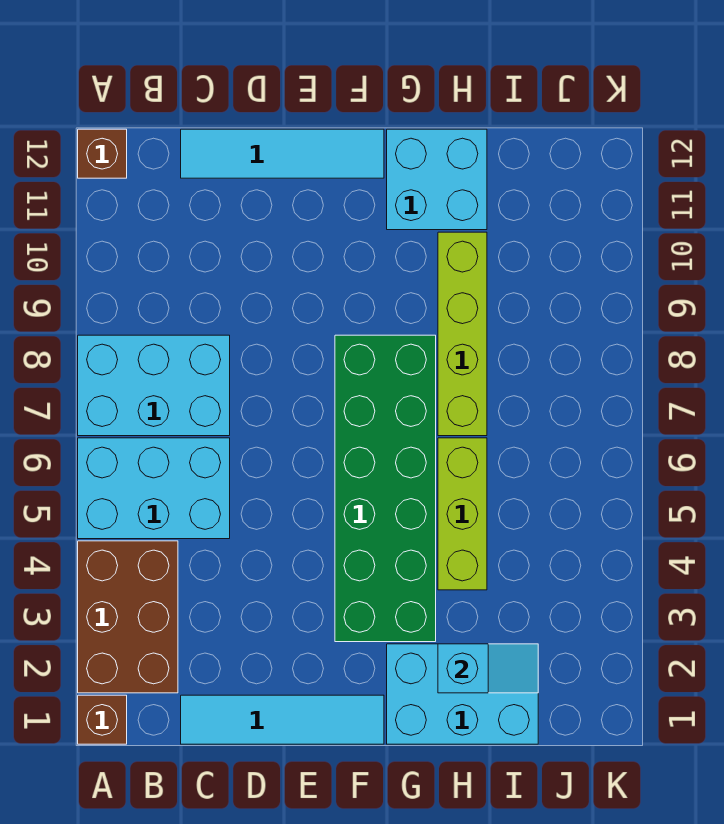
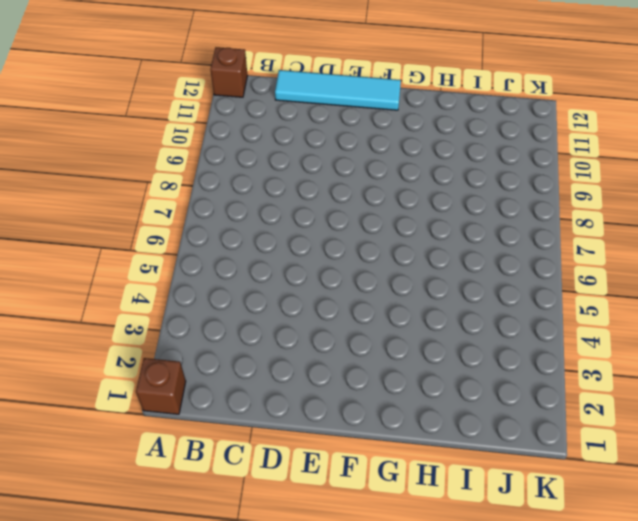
none -> brown 2x3 brick [78,541,178,693]
none -> cyan 2x3 brick [78,438,230,539]
none -> cyan 2x3 brick [78,335,230,436]

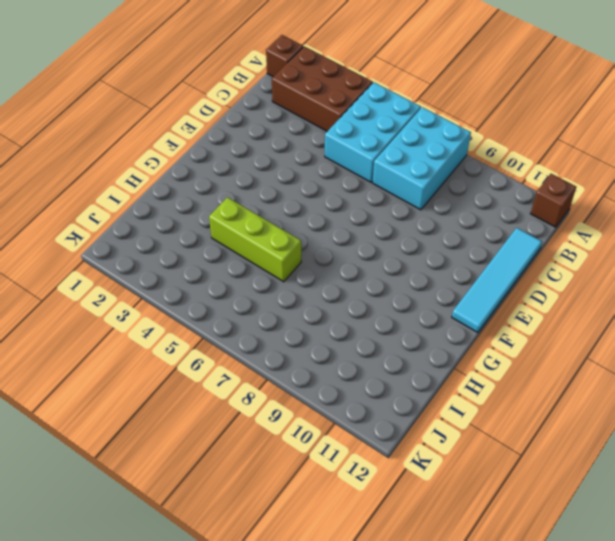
none -> cyan 1x4 tile [181,695,384,744]
none -> green 2x6 brick [335,335,436,642]
none -> cyan 2x3 brick [387,644,538,744]

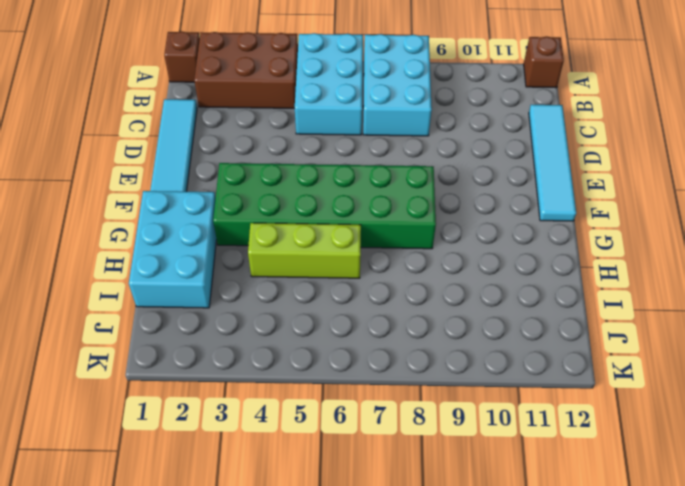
none -> cyan 2x2 brick [387,129,487,230]
none -> lime 1x4 brick [438,232,487,436]
none -> cyan 1x2 slope [438,644,538,693]

